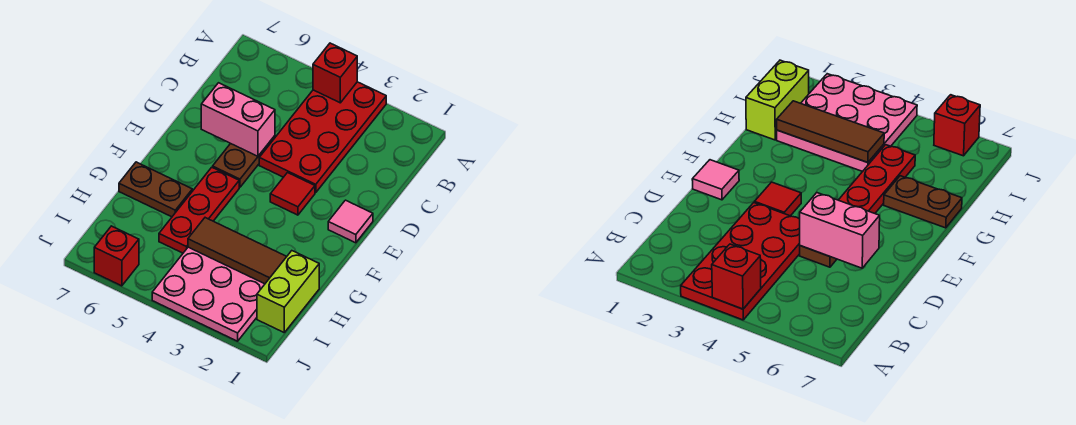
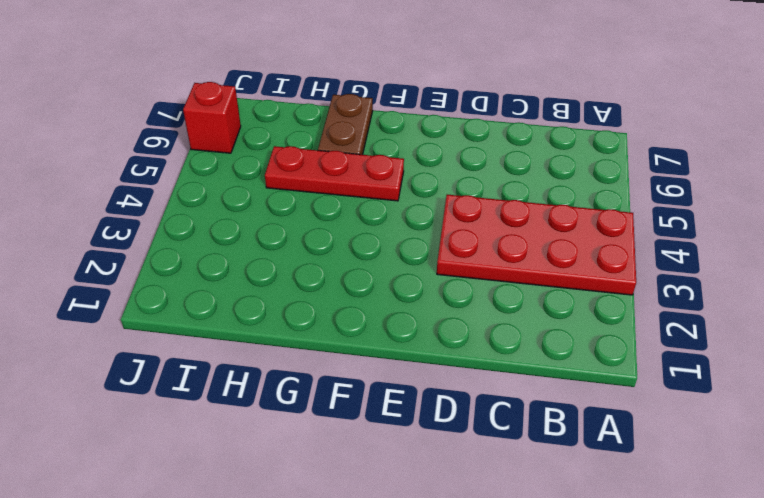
none -> brown 1x2 plate [213,136,275,187]
none -> pink 1x1 tile [328,200,373,243]
none -> red 1x1 tile [270,173,315,215]

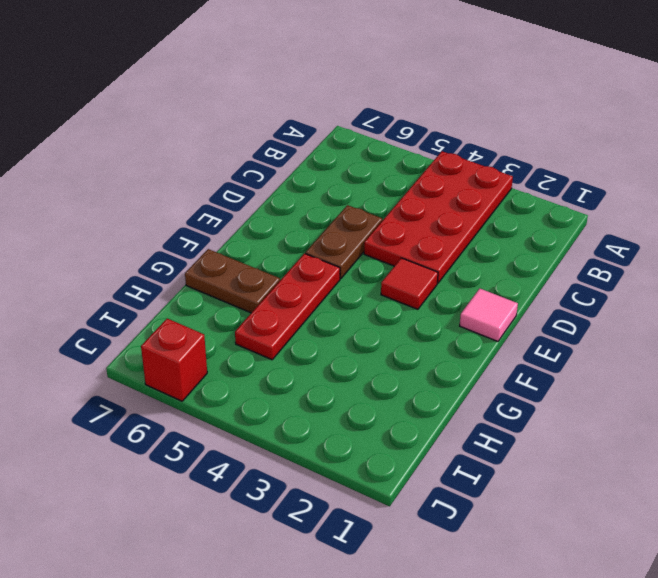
none -> lime 1x2 brick [257,251,319,332]
none -> pink 3x3 plate [152,247,265,341]
none -> red 1x1 brick [313,43,357,103]

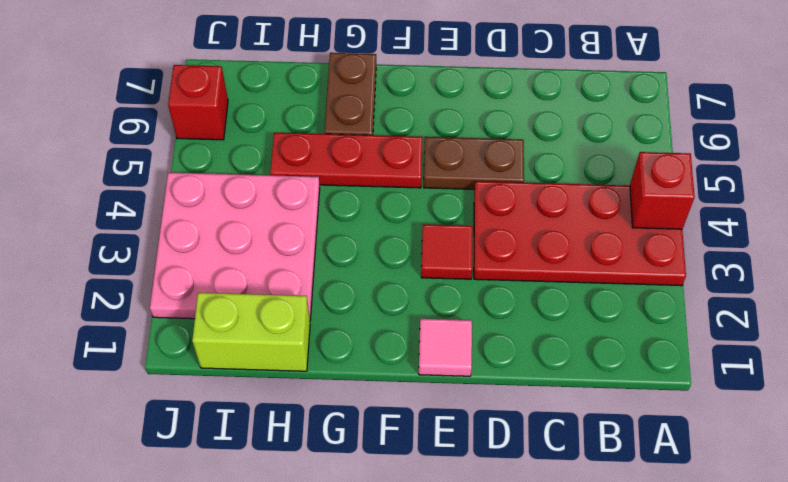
none -> pink 1x2 brick [201,83,275,156]
none -> brown 1x3 tile [188,218,287,284]

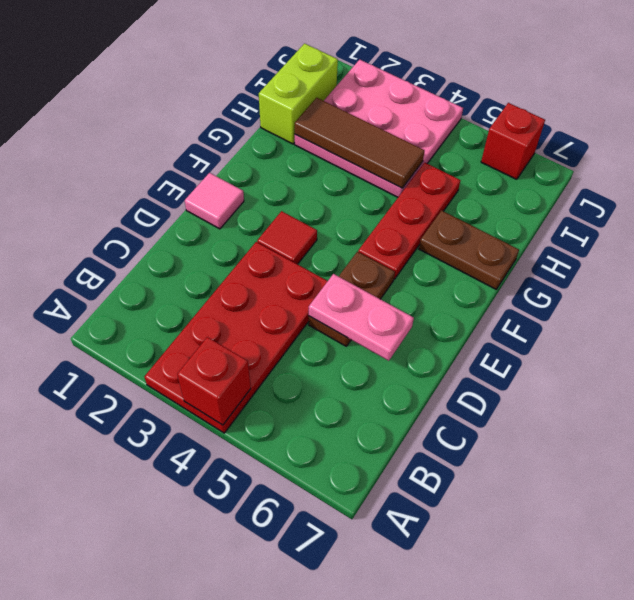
pink 1x2 plate [309,274,414,361] -> pink 1x2 brick [201,83,275,156]

